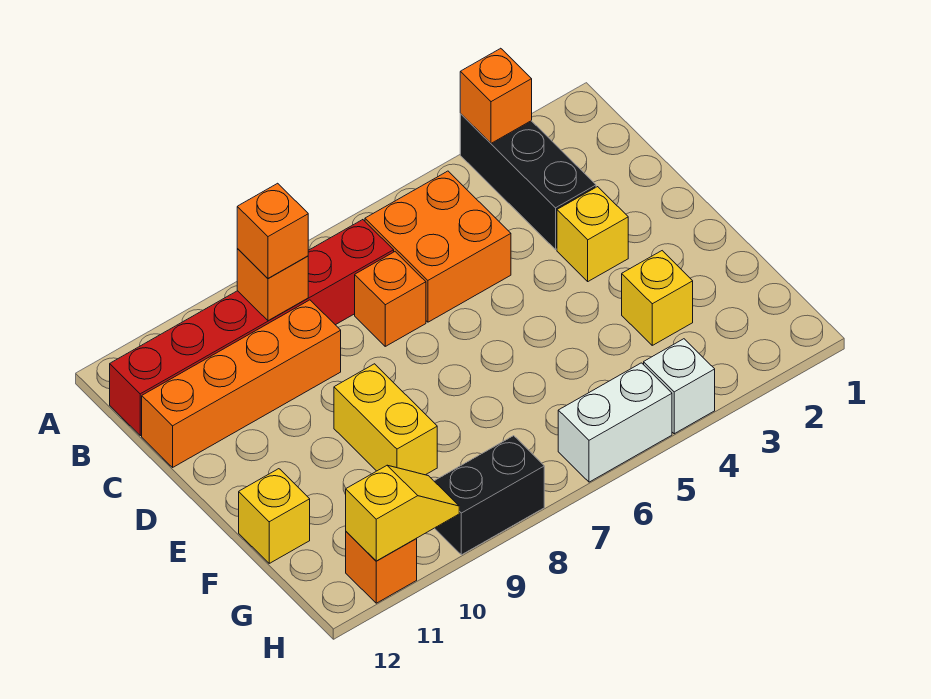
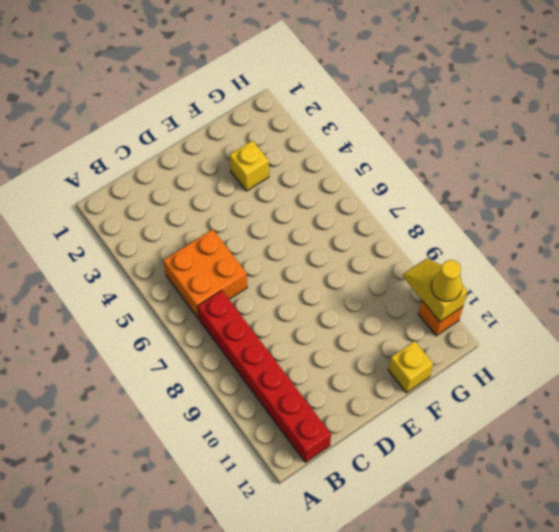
yellow 1x1 cone [431,260,462,301] -> none
none -> black 1x3 brick [460,114,596,249]
none -> orange 1x1 brick [355,252,426,346]
none -> orange 1x4 brick [142,300,341,467]

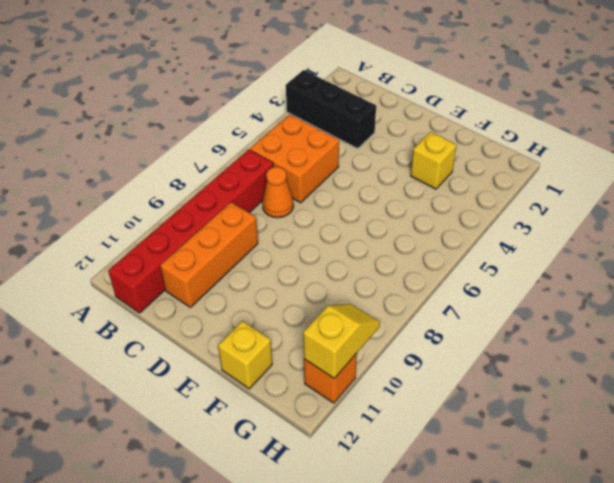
orange 1x1 cone [262,167,294,218] -> orange 1x1 brick [355,252,426,346]
orange 1x3 brick [160,202,258,307] -> orange 1x4 brick [142,300,341,467]
none -> yellow 1x1 brick [557,187,628,281]
none -> yellow 1x2 brick [334,364,437,475]
none -> white 1x1 brick [644,339,715,434]

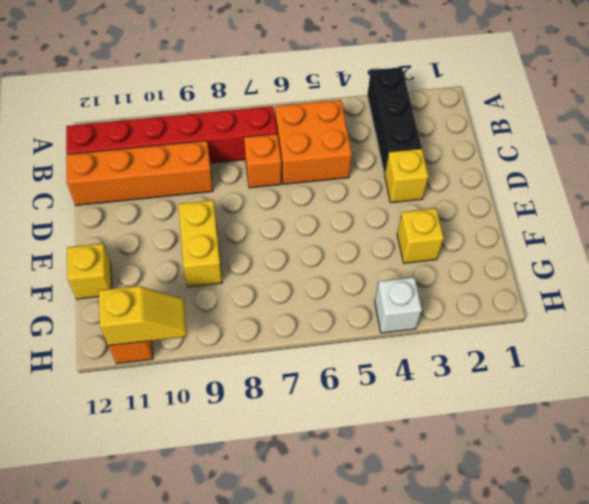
none -> white 1x2 brick [558,363,672,482]
none -> black 1x2 brick [434,436,544,555]
none -> orange 1x1 brick [460,48,532,143]

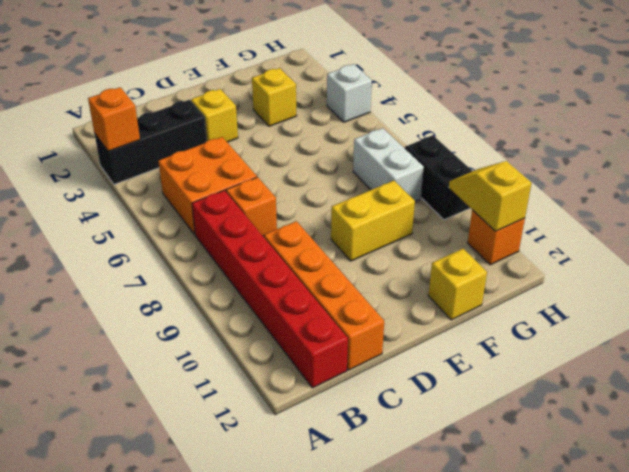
white 1x2 brick [353,128,424,202] -> white 1x2 brick moved to [558,363,672,482]
none -> orange 1x1 brick [237,248,308,321]
none -> orange 1x1 brick [237,183,308,278]

